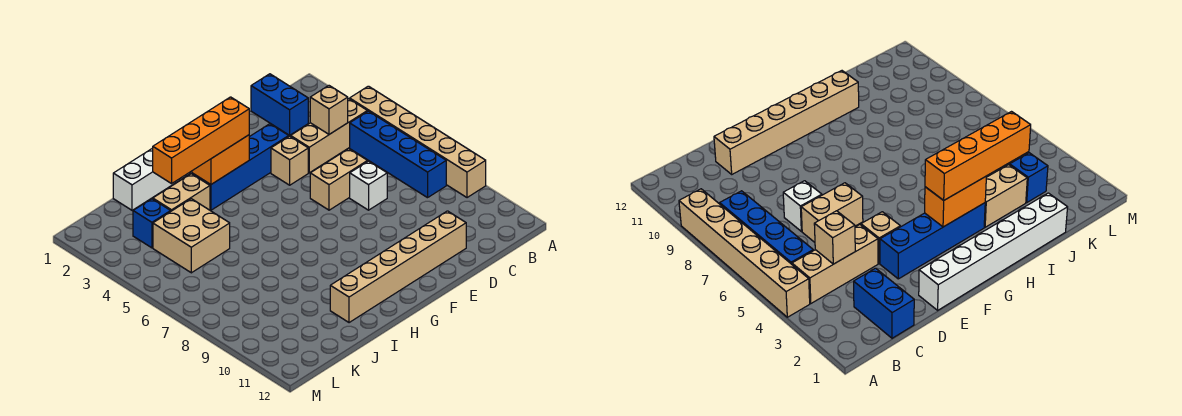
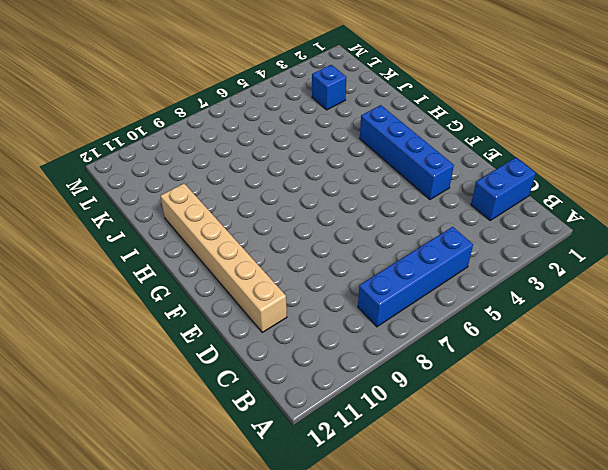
none -> tan 1x6 brick [350,86,486,198]
none -> tan 1x3 brick [291,99,367,173]
none -> tan 1x2 brick [310,149,368,210]

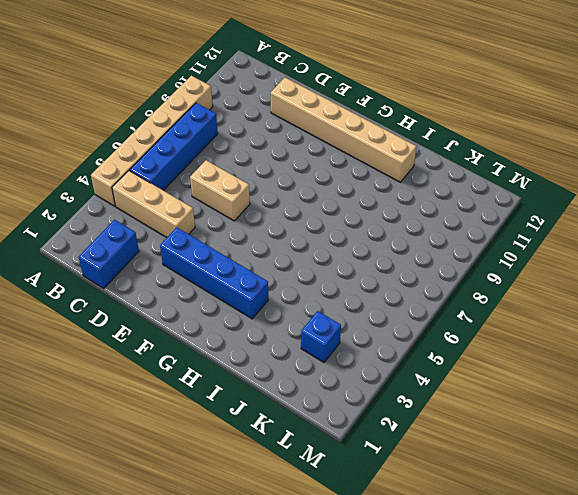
none -> white 1x1 brick [350,161,387,210]
none -> white 1x6 brick [113,148,192,210]
none -> tan 1x1 brick [271,136,308,185]

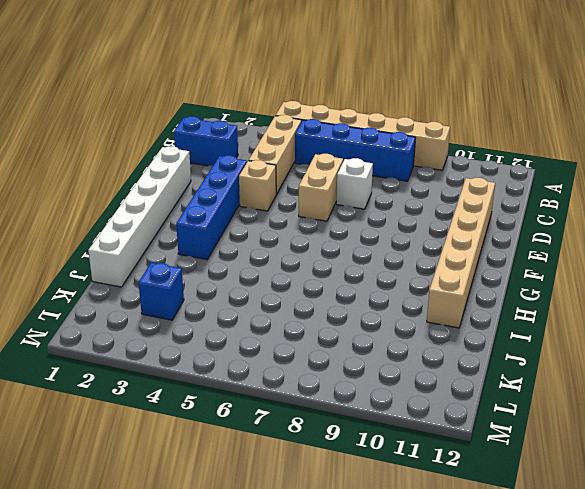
none -> tan 1x2 brick [153,174,210,211]
none -> tan 2x2 brick [153,199,230,273]
none -> tan 1x1 brick [310,86,348,134]

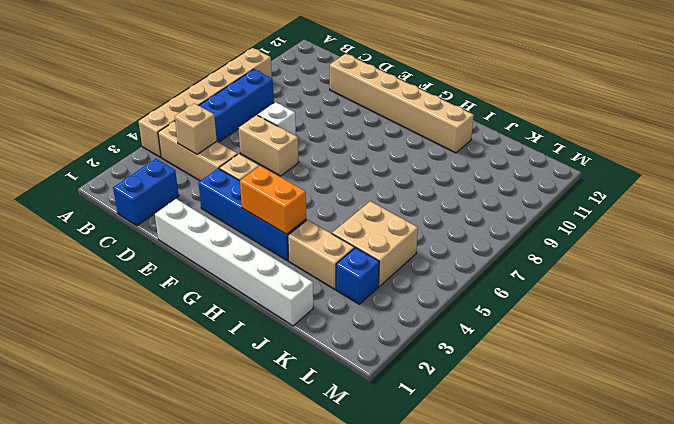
none -> orange 1x4 brick [153,97,249,184]

